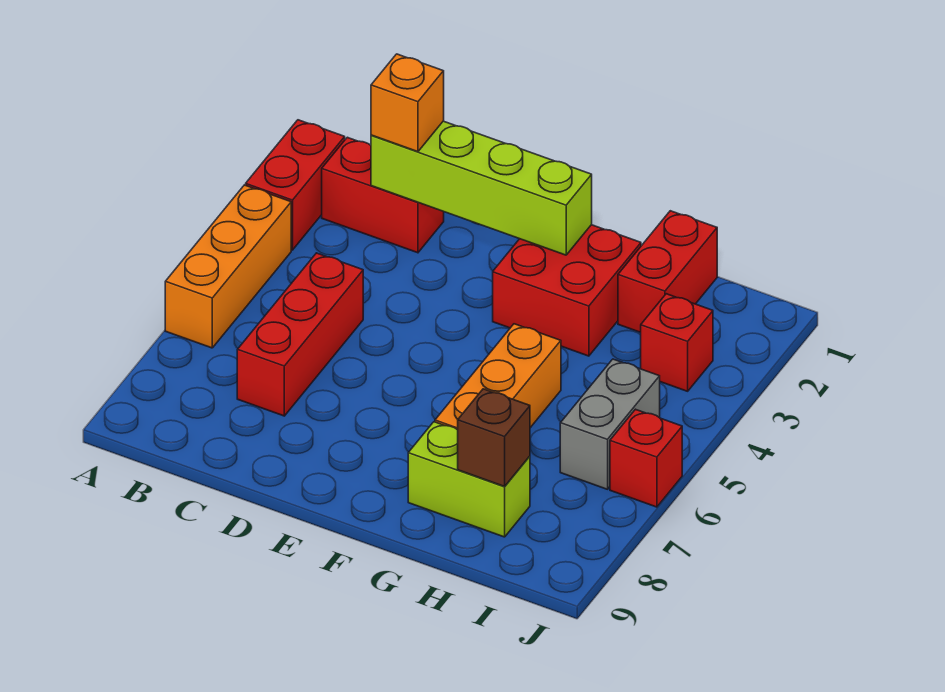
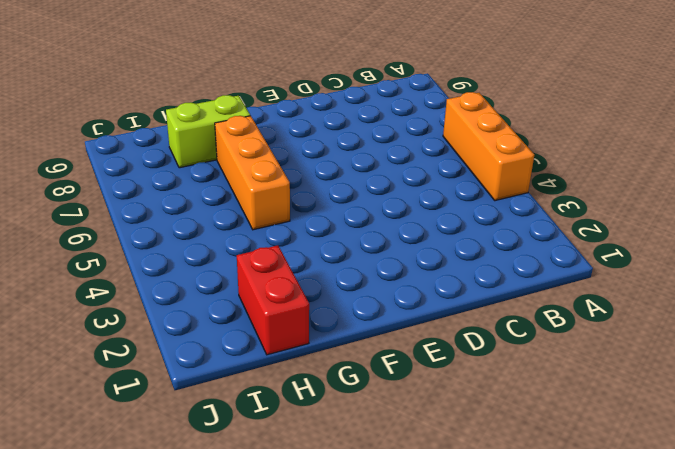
none -> red 1x2 brick [246,120,345,250]
none -> red 1x2 brick [322,137,444,253]
none -> red 1x3 brick [237,253,363,416]

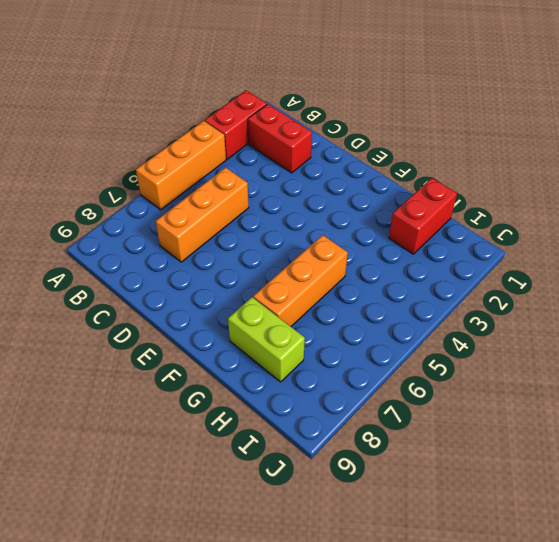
orange 1x3 brick [156,168,249,262] -> red 1x3 brick [237,253,363,416]
none -> red 2x2 brick [493,225,641,356]
none -> red 1x1 brick [641,294,713,391]
none -> grey 1x2 brick [560,359,660,489]

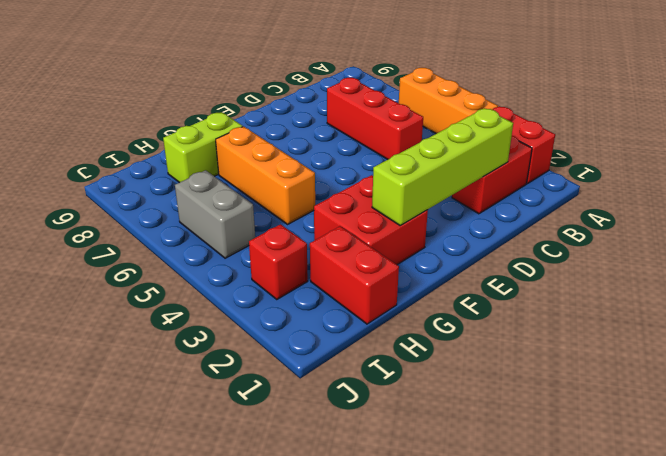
none -> red 1x1 brick [610,409,682,507]
none -> brown 1x1 brick [458,389,530,486]
none -> orange 1x1 brick [371,54,444,152]

